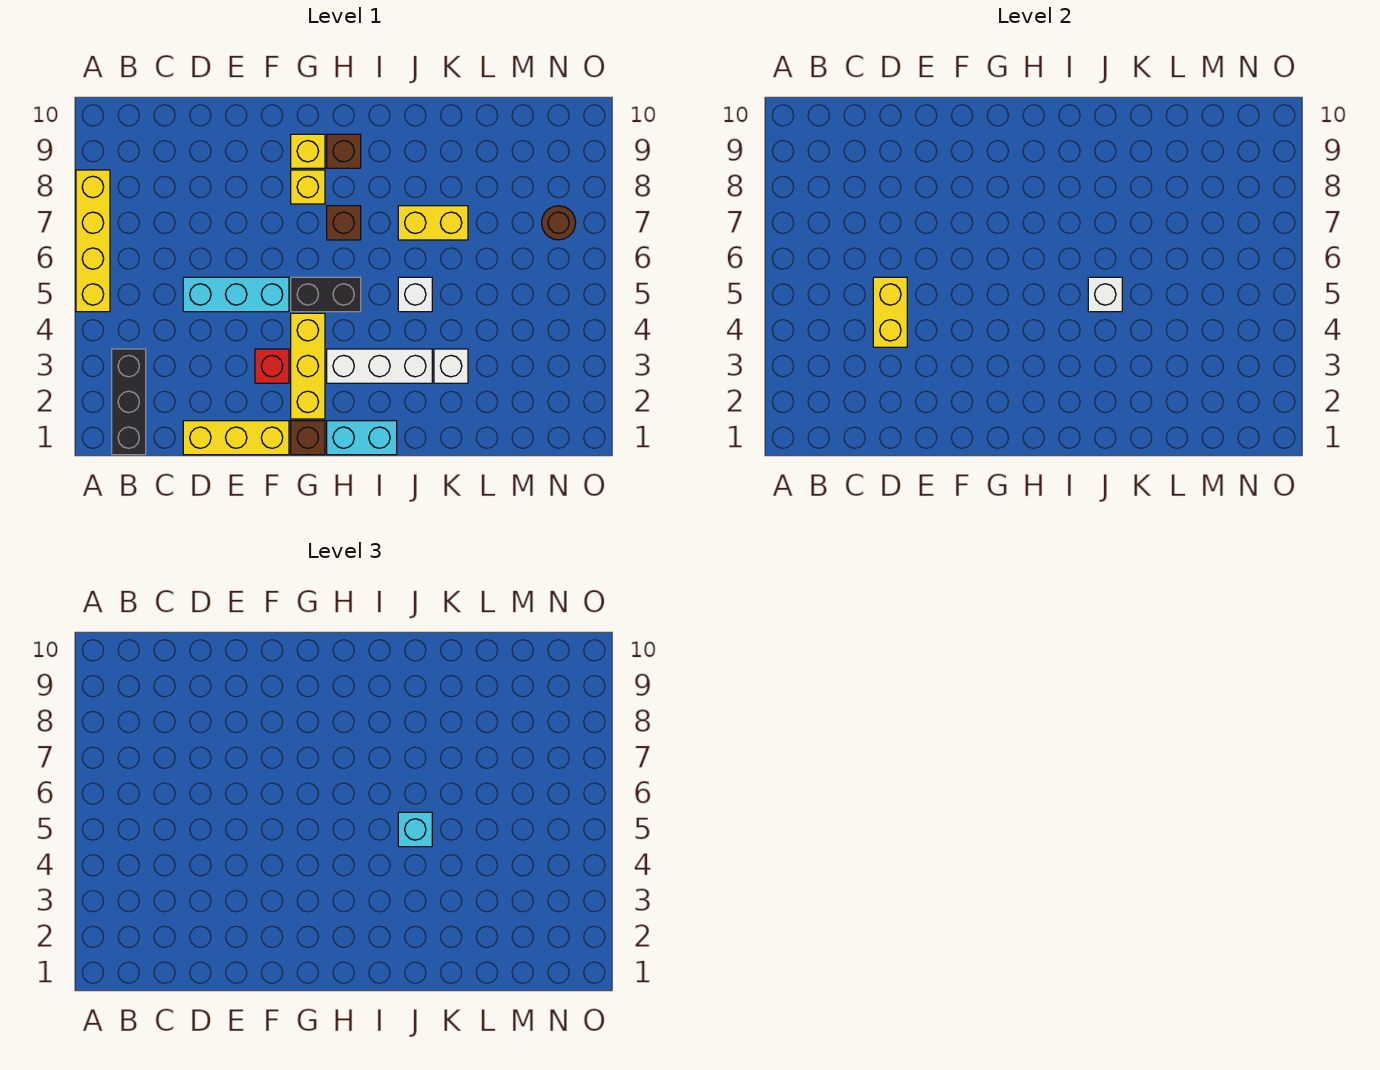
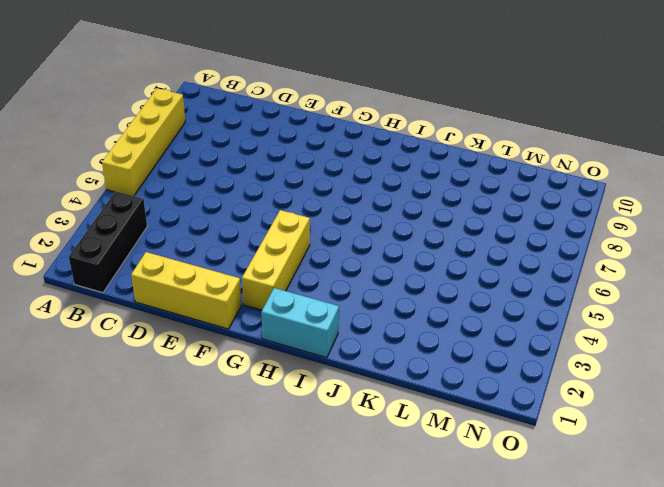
none -> cyan 1x3 brick [183,277,289,312]
none -> red 1x1 brick [255,349,289,383]
none -> brown 1x1 brick [291,421,325,455]

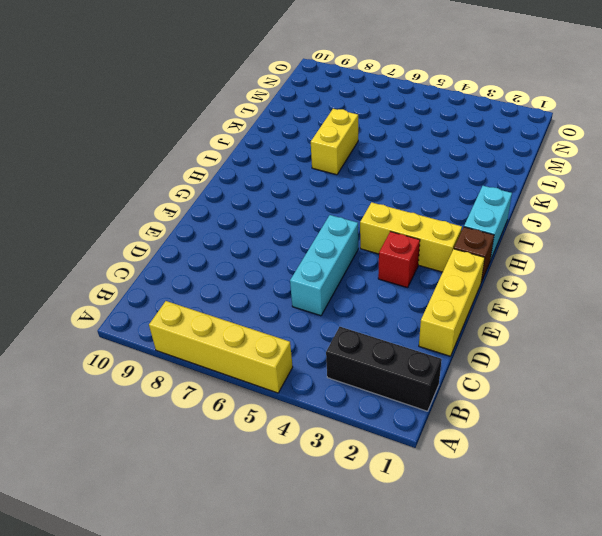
none -> black 1x2 brick [291,277,361,312]
none -> yellow 1x1 brick [291,170,325,204]
none -> yellow 1x1 brick [291,134,325,168]

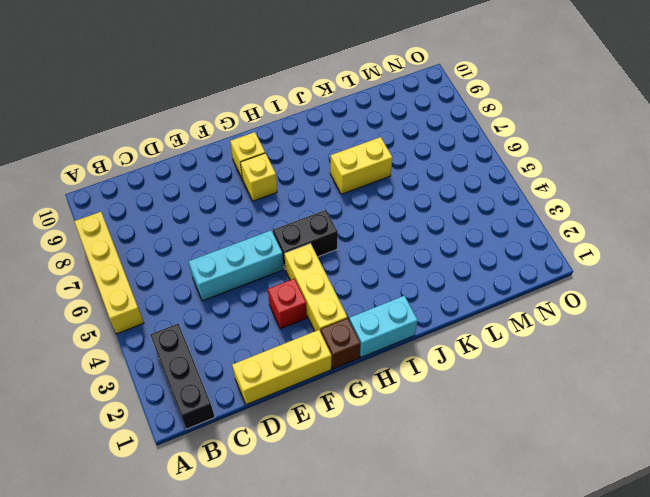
none -> white 1x3 brick [327,349,432,383]
none -> brown 1x1 brick [327,206,361,240]
none -> brown 1x1 brick [327,134,361,168]

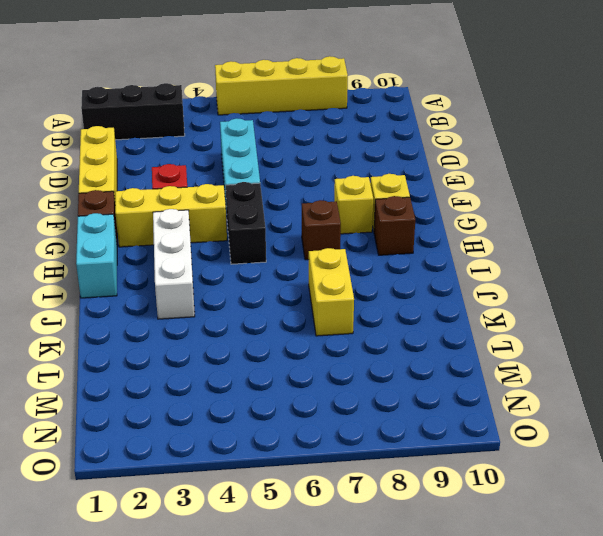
none -> white 1x1 brick [398,277,432,312]
none -> white 1x1 brick [434,349,468,383]
none -> brown 1x1 round brick [542,206,576,240]

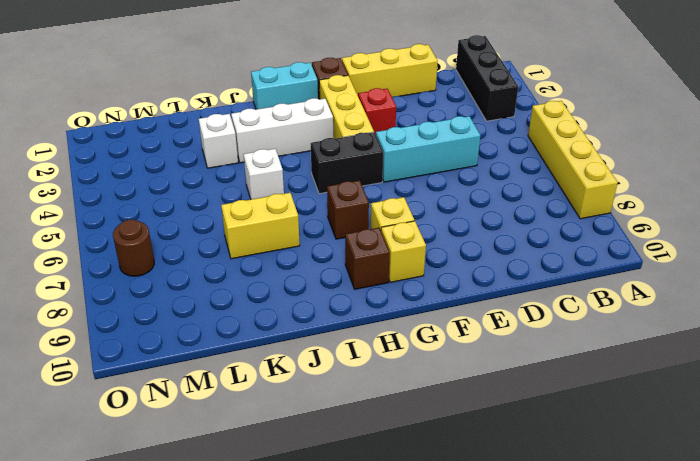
none -> yellow 1x2 brick [873,277,907,347]
none -> white 1x1 brick [1088,277,1122,312]
none -> cyan 1x1 brick [398,812,432,847]

